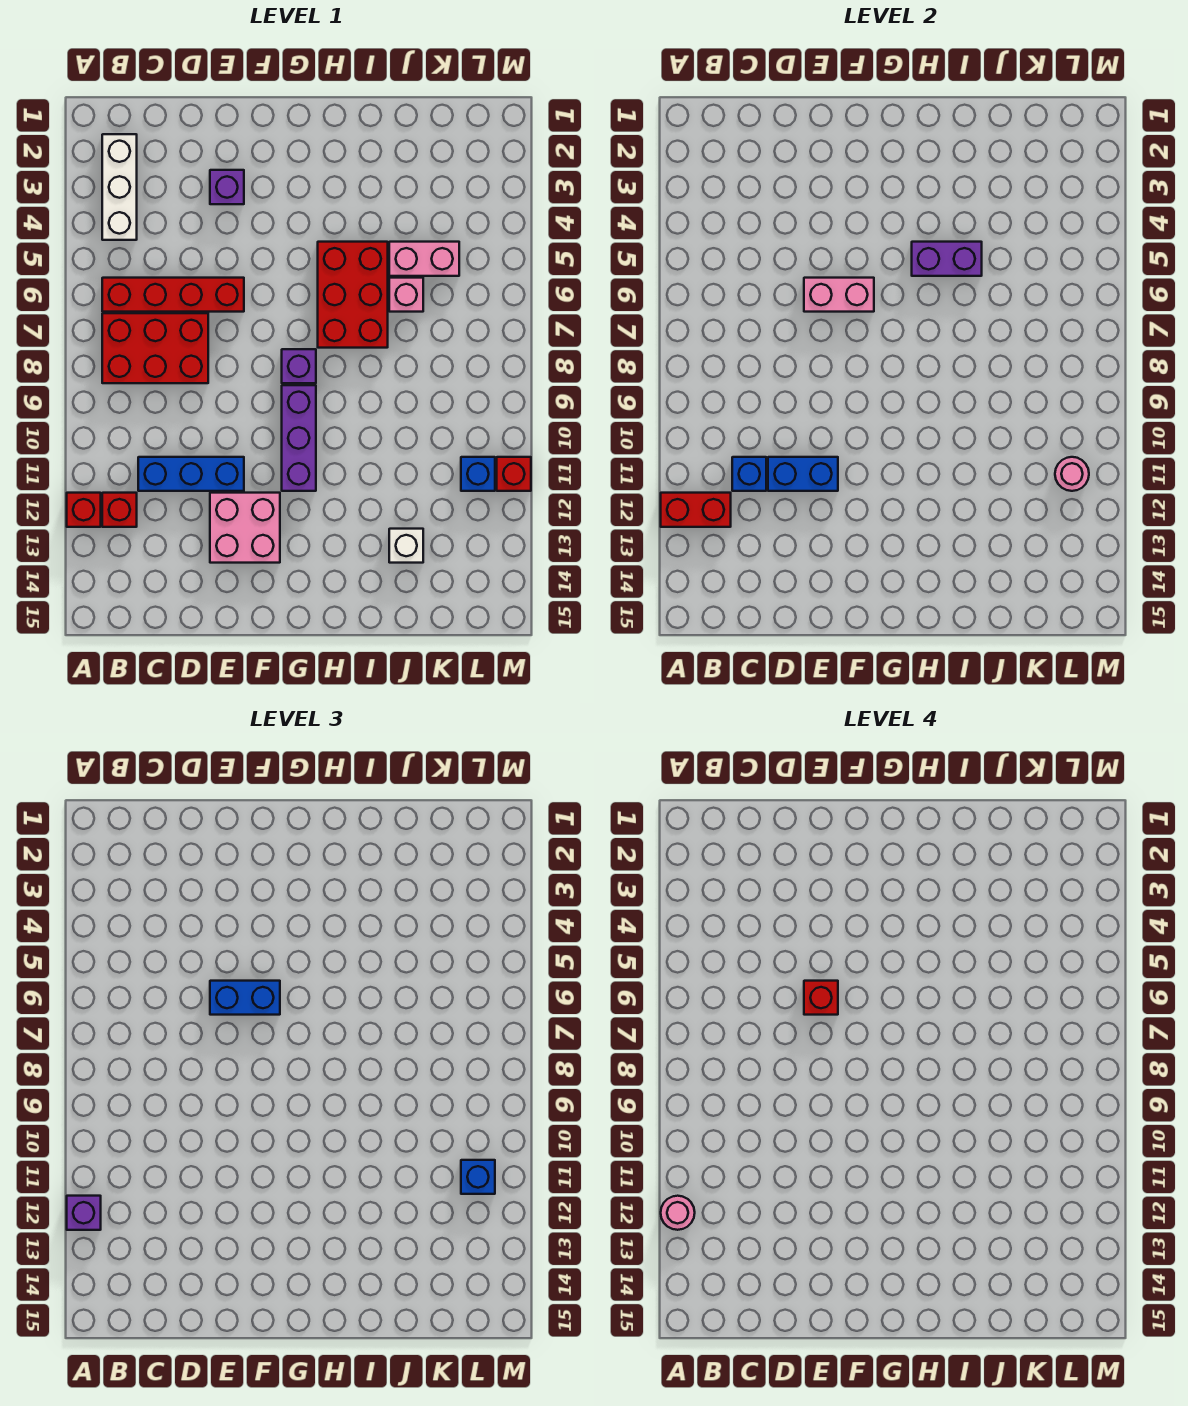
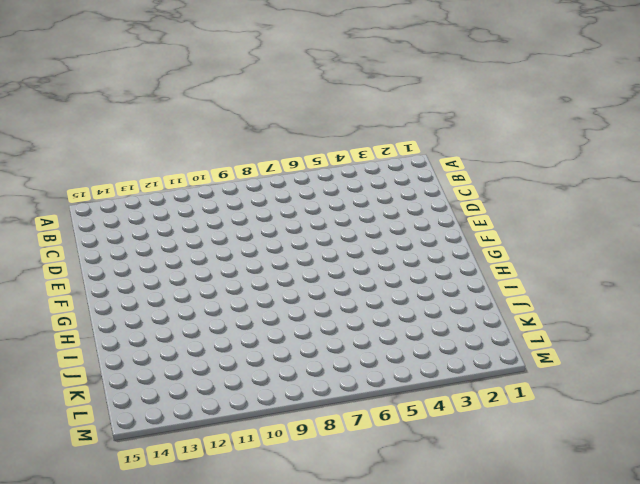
none -> red 1x1 brick [67,493,101,527]
none -> white 1x3 brick [102,134,137,240]
none -> red 1x4 brick [102,278,244,312]

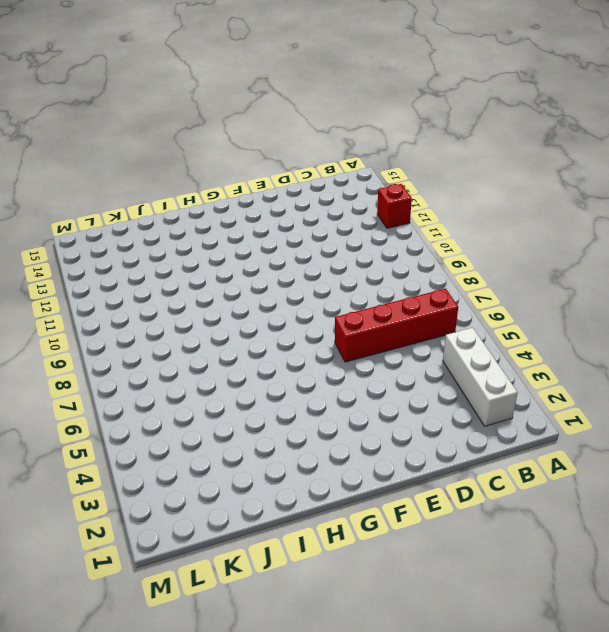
none -> red 2x3 brick [102,313,208,383]
none -> red 1x1 brick [102,493,137,527]
none -> blue 1x3 brick [138,457,244,491]

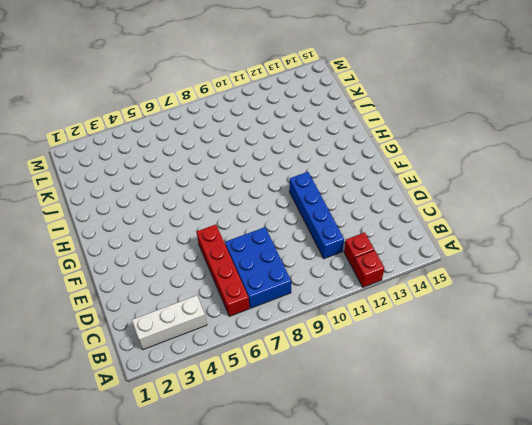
blue 2x3 brick [225,227,291,308] -> red 2x3 brick [102,313,208,383]
blue 1x4 brick [289,172,344,259] -> blue 1x3 brick [138,457,244,491]
none -> purple 1x1 brick [210,170,244,204]
none -> pink 2x2 brick [210,493,280,563]
none -> purple 1x1 brick [282,349,316,383]

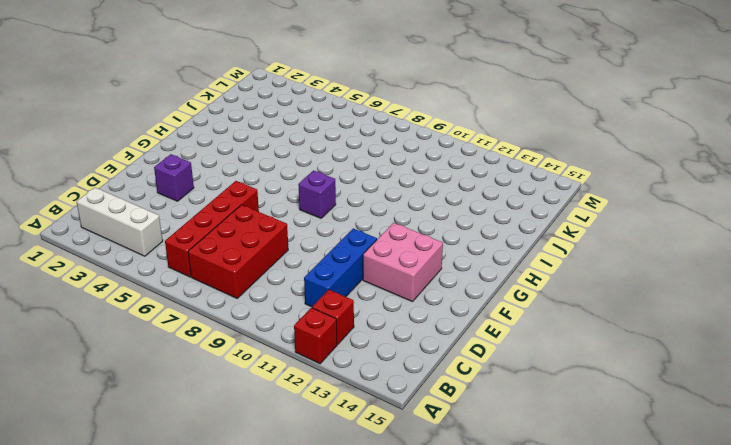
none -> purple 1x3 brick [282,385,316,491]
none -> red 2x3 brick [318,242,388,348]
none -> pink 1x2 brick [389,242,459,276]

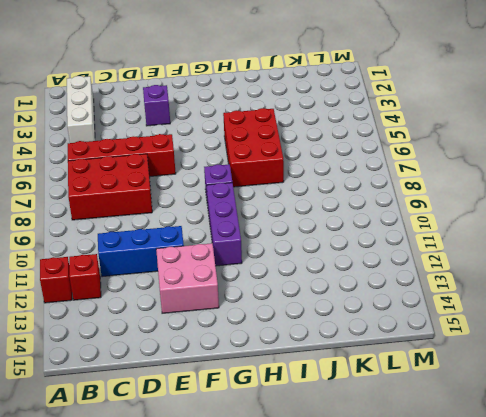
none -> pink 1x2 brick [389,242,459,276]
none -> pink 1x1 brick [389,278,423,312]
none -> white 1x1 brick [389,529,423,563]

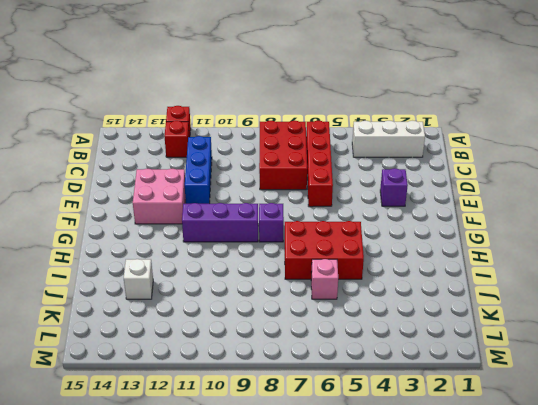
none -> pink 1x2 brick [389,242,459,276]
none -> blue 1x1 brick [461,457,495,491]
none -> red 1x1 brick [497,457,531,491]

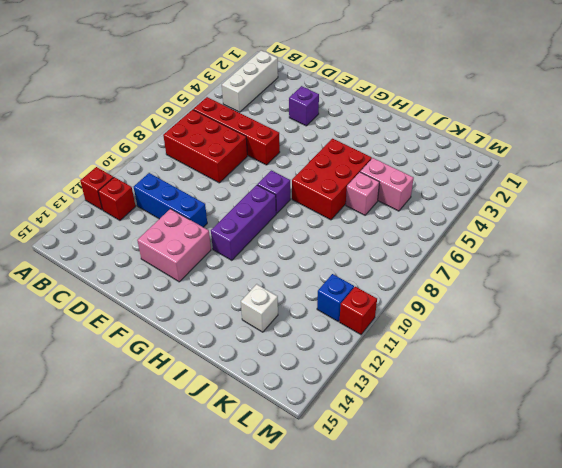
none -> red 1x2 brick [661,493,731,527]
none -> blue 1x1 brick [732,457,766,491]
none -> blue 1x2 brick [768,457,838,491]

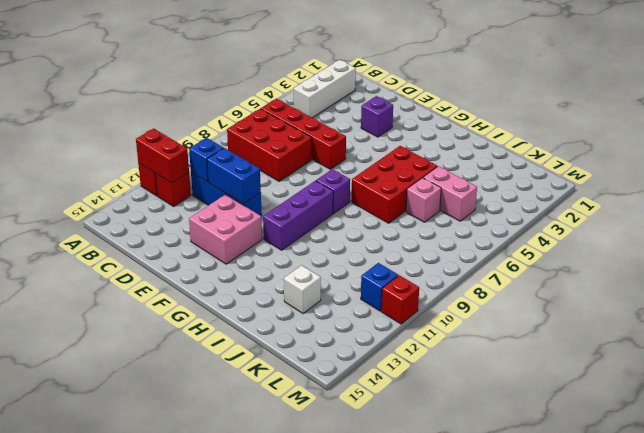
none -> pink 1x2 brick [804,278,874,312]
none -> purple 1x2 brick [912,242,982,276]
none -> pink 1x1 round brick [1055,457,1089,491]

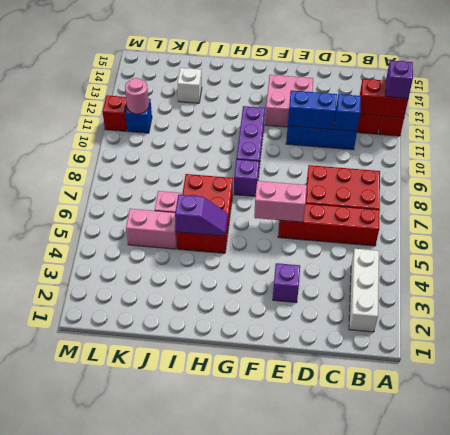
purple 1x2 slope [175,195,228,236] -> purple 1x2 brick [912,242,982,276]
none -> blue 1x2 brick [210,981,280,1015]
none -> blue 1x1 brick [461,1160,495,1194]
none -> pink 1x1 round brick [661,1196,695,1230]

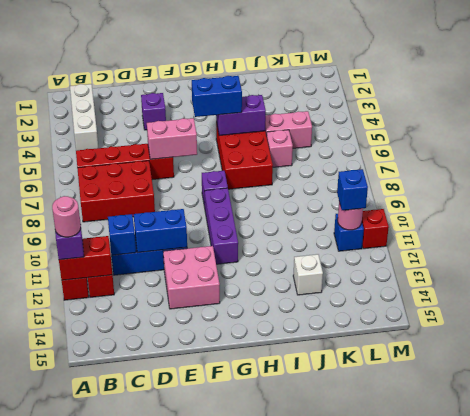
blue 1x2 brick [192,76,242,117] -> blue 1x2 brick moved to [210,981,280,1015]
none -> red 1x1 brick [804,981,838,1015]

